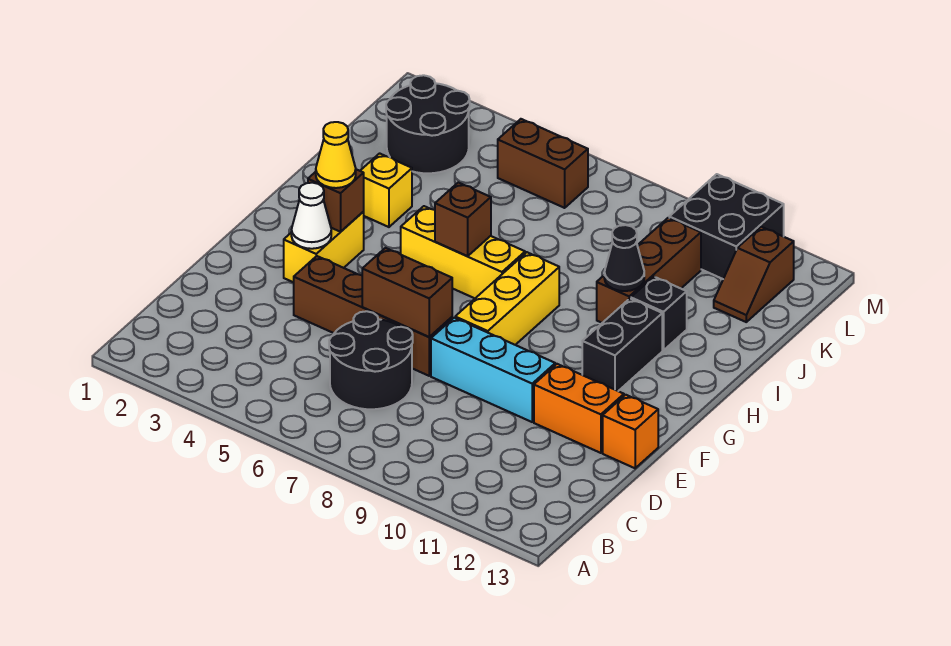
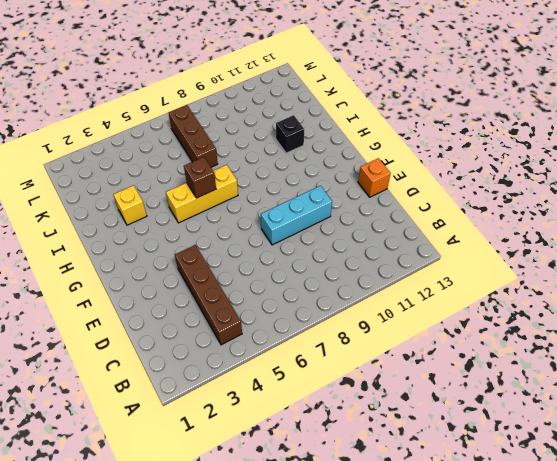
brown 1x4 brick [175,245,242,345] -> brown 1x4 brick turned to [294,256,452,376]
brown 1x3 brick [168,105,218,167] -> brown 1x3 brick moved to [597,218,701,323]
none -> black 2x2 round brick [329,311,413,409]
none -> orange 1x2 brick [534,364,624,453]
none -> yellow 1x2 brick [284,212,364,282]

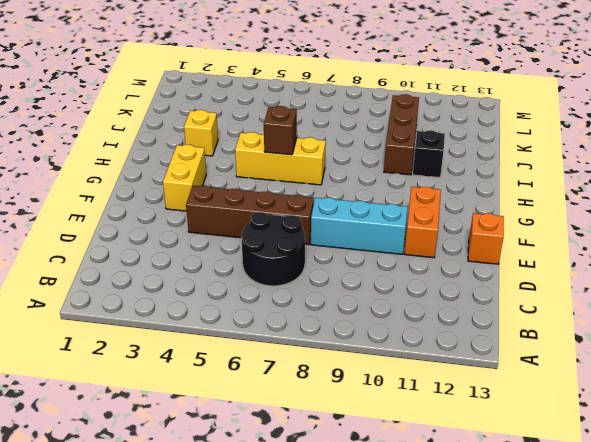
orange 1x2 brick [405,187,441,258] -> orange 1x2 brick turned to [534,364,624,453]
none -> yellow 1x3 brick [455,252,559,345]
none -> black 1x2 brick [582,299,662,391]
none -> black 2x2 round brick [386,75,470,173]

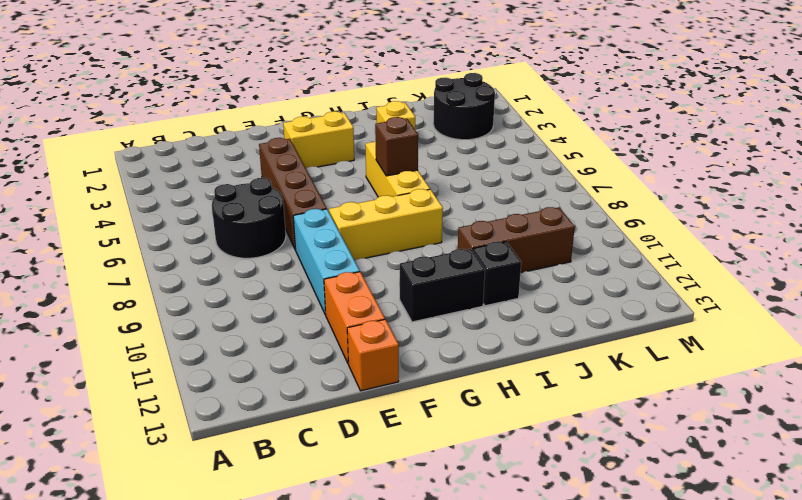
none -> brown 1x2 slope [714,227,794,322]
none -> brown 1x2 brick [498,119,588,208]
none -> black 2x2 brick [669,174,784,279]

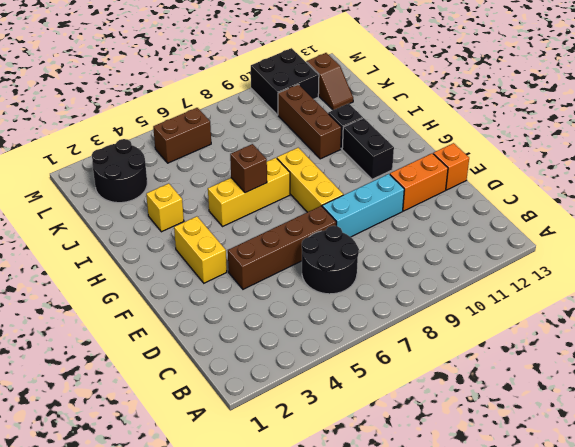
none -> brown 1x2 brick [362,248,452,337]
none -> white 1x1 cone [291,183,331,249]
none -> brown 1x1 brick [308,169,364,232]

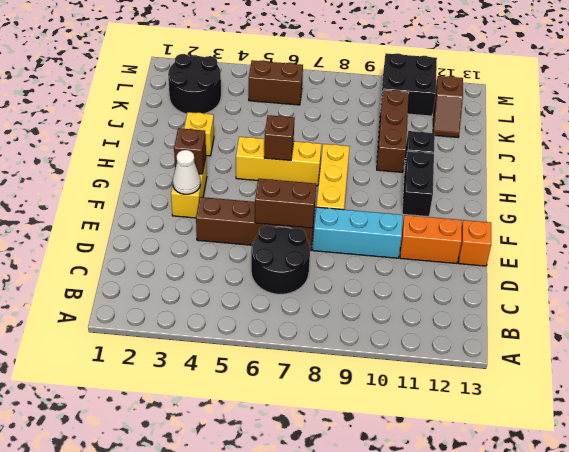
none -> black 1x1 cone [604,225,644,291]
none -> yellow 1x1 cone [316,122,356,188]

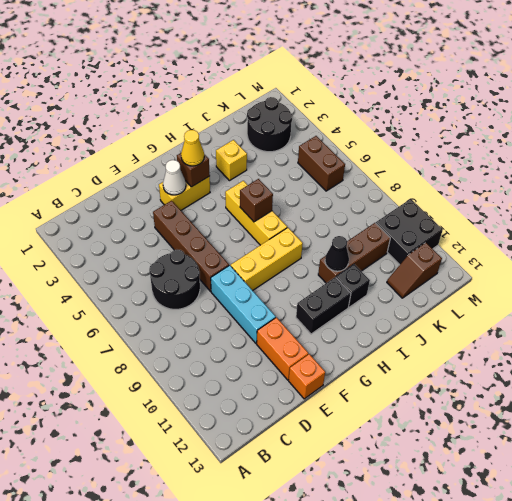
none -> brown 1x2 brick [362,248,452,337]

